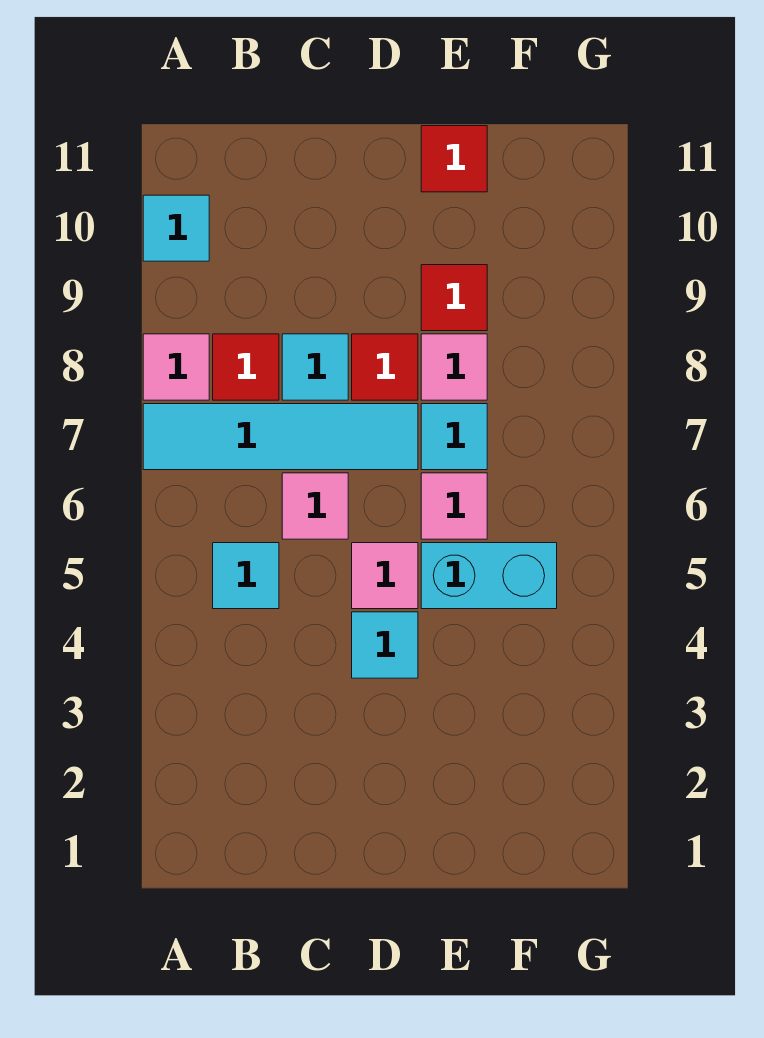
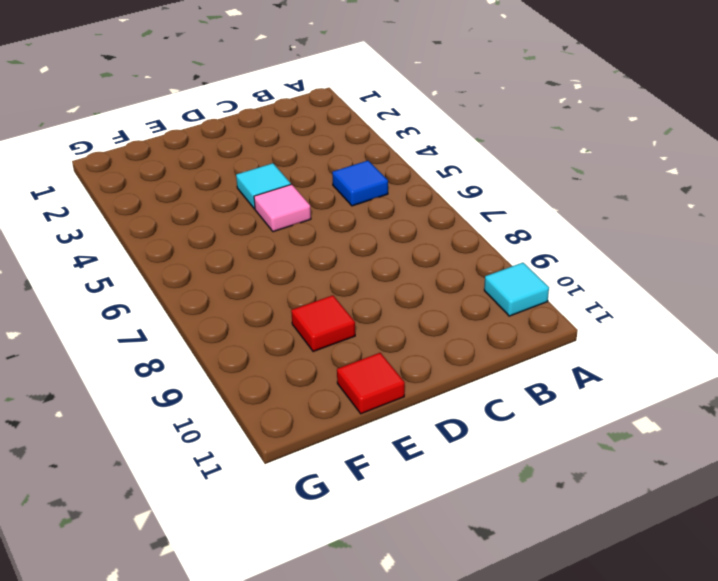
blue 1x1 tile [332,161,388,206] -> cyan 1x1 tile [213,543,279,609]
none -> cyan 1x4 tile [143,404,418,470]
none -> pink 1x1 tile [143,334,209,400]
none -> red 1x1 tile [213,334,279,400]

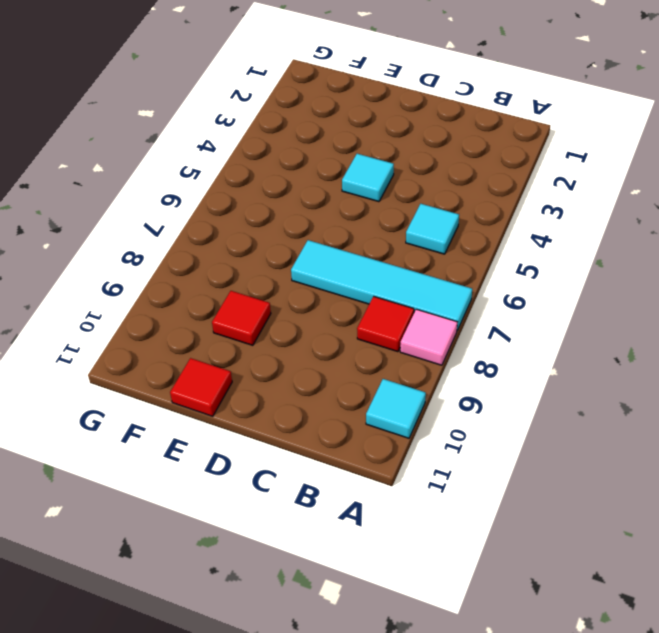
none -> pink 1x1 tile [282,473,348,539]
none -> cyan 1x1 tile [282,334,348,400]
none -> pink 1x1 tile [352,543,418,609]

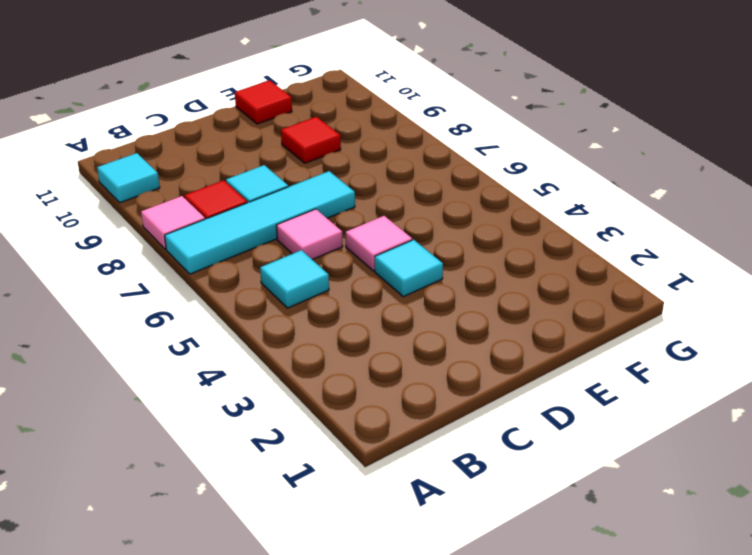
none -> red 1x1 tile [352,334,418,400]
none -> cyan 1x2 brick [421,543,557,609]
none -> pink 1x1 tile [421,473,487,539]

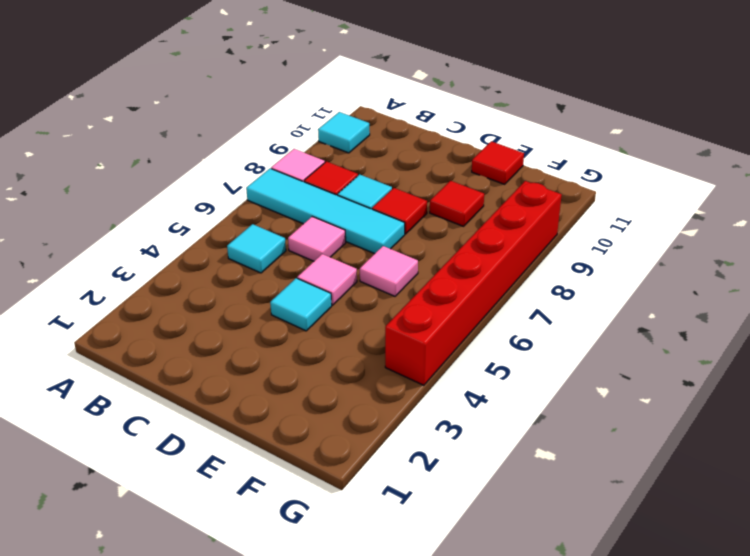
red 1x6 brick [385,181,562,385] -> none
none -> cyan 1x2 brick [421,543,557,609]
none -> cyan 1x1 tile [421,404,487,470]
none -> pink 1x1 tile [421,334,487,400]

